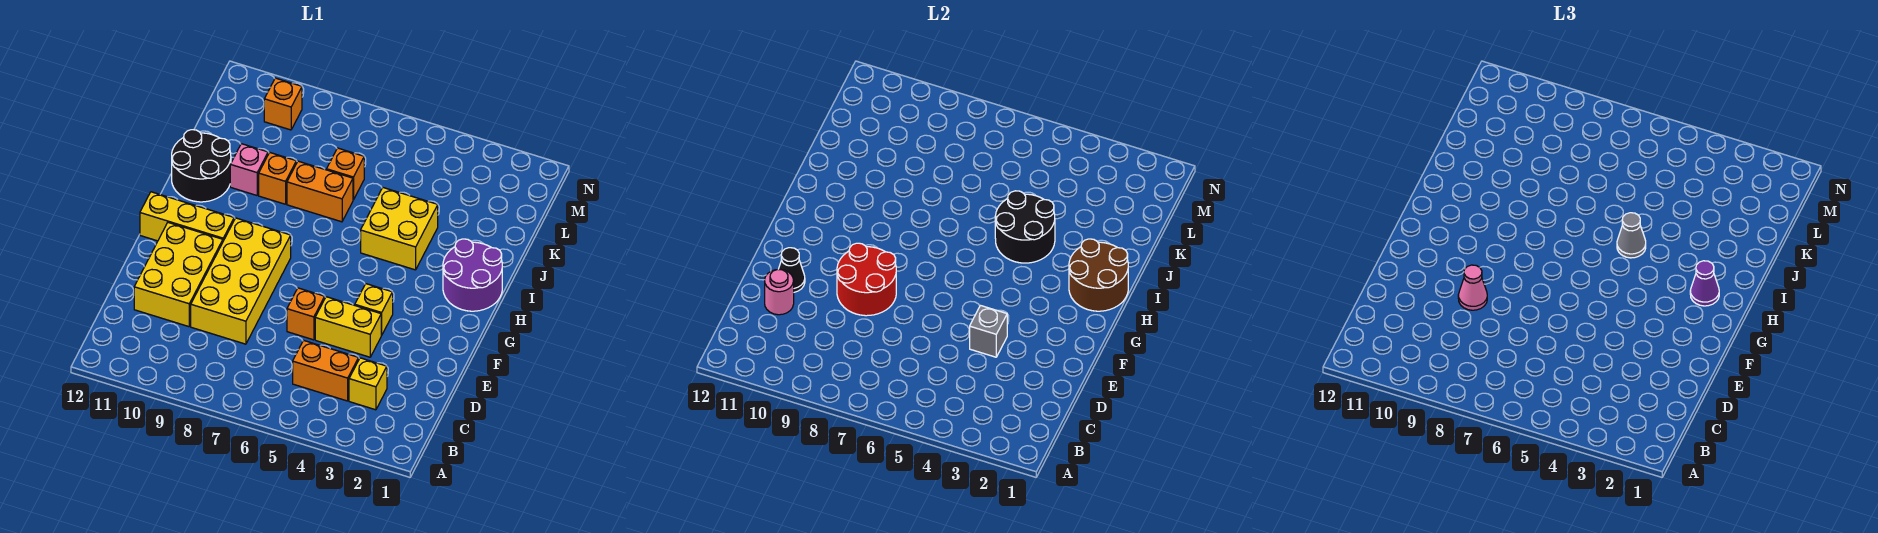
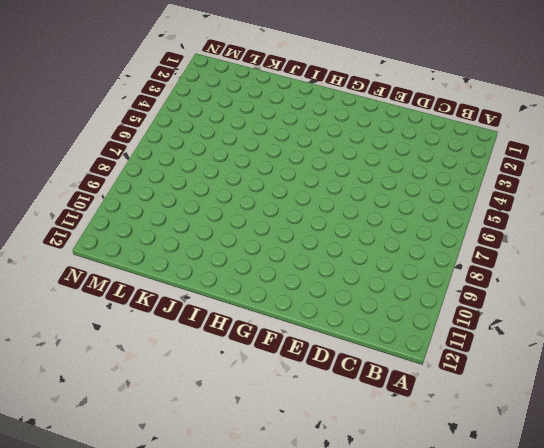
none -> yellow 1x1 brick [349,358,387,410]
none -> orange 1x2 brick [293,340,359,401]
none -> yellow 2x4 brick [191,218,291,344]

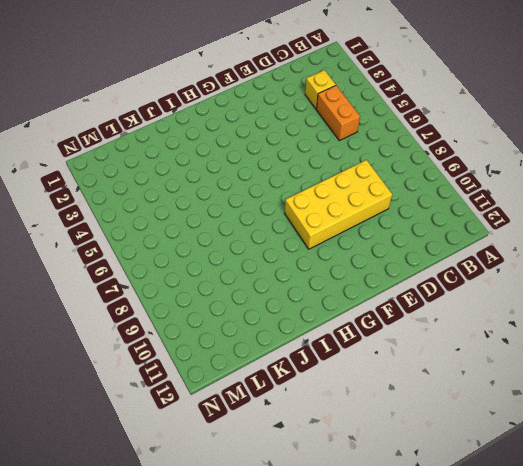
none -> yellow 2x3 brick [134,223,223,327]
none -> yellow 1x2 brick [315,297,381,357]
none -> orange 1x1 brick [287,288,325,340]

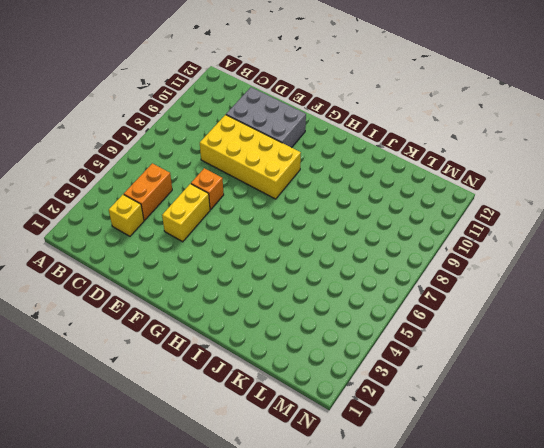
grey 2x3 brick [226,87,306,148] -> yellow 2x3 brick [134,223,223,327]
none -> yellow 1x1 brick [355,284,393,335]
none -> yellow 1x3 brick [140,192,234,241]
none -> purple 2x2 round brick [443,239,502,311]

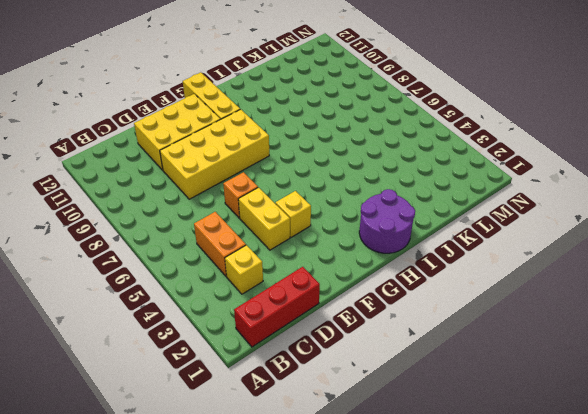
red 1x3 brick [234,267,320,347] -> none
none -> yellow 2x2 brick [361,188,438,270]
none -> black 2x2 round brick [172,130,231,202]
none -> orange 1x2 brick [287,161,353,222]

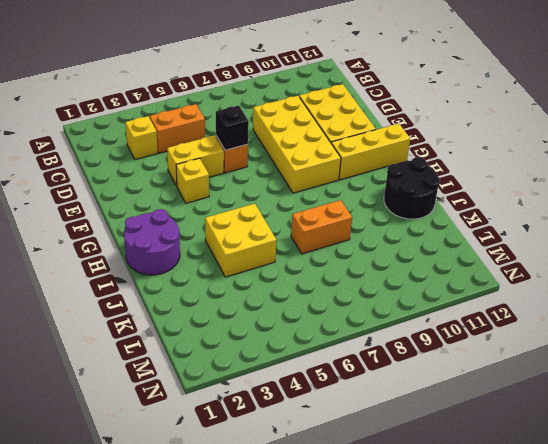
black 1x1 brick [216,105,249,150] -> none
none -> orange 1x1 brick [259,153,296,204]
none -> pink 1x1 brick [230,144,268,195]
none -> orange 1x1 brick [327,148,364,200]

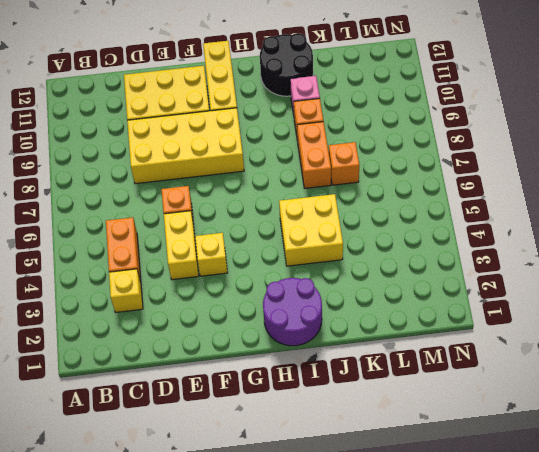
none -> orange 1x1 brick [264,78,302,130]
none -> pink 1x1 round brick [765,269,794,315]
none -> grey 1x1 brick [970,306,1007,357]

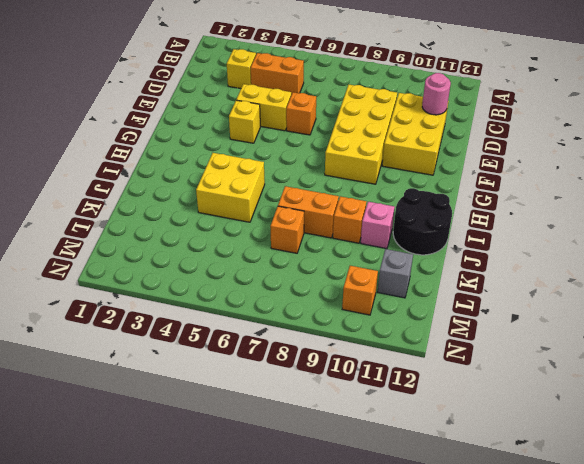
grey 1x1 brick [378,249,413,298] -> grey 1x1 brick moved to [970,306,1007,357]
none -> yellow 1x3 brick [140,192,234,241]
none -> purple 2x2 round brick [443,239,502,311]
none -> red 2x2 round brick [837,243,896,316]

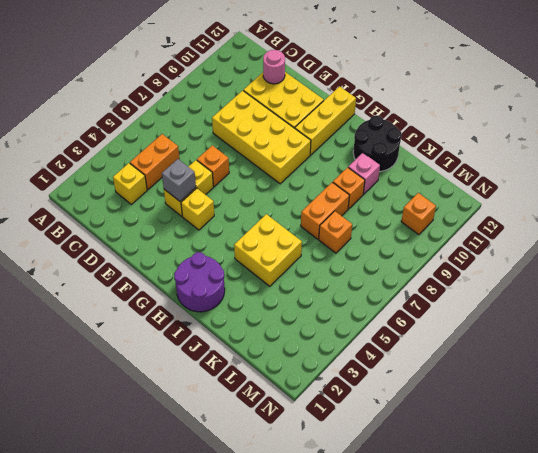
none -> red 2x2 round brick [837,243,896,316]
none -> black 1x1 cone [779,248,805,292]
none -> brown 2x2 round brick [1069,239,1128,311]

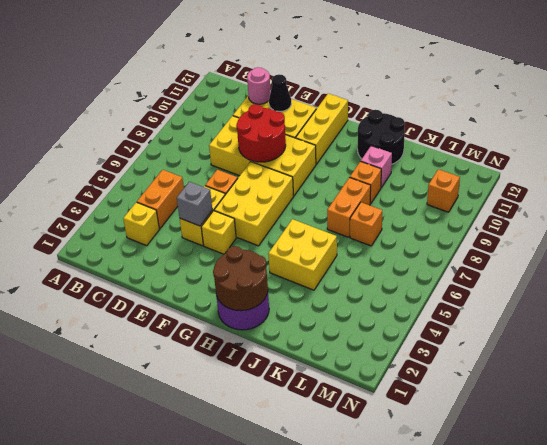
yellow 2x3 brick [214,162,294,246] -> none
none -> black 2x2 round brick [995,191,1055,263]
none -> pink 1x1 cone [1458,265,1487,310]
none -> purple 1x1 cone [1690,261,1719,306]

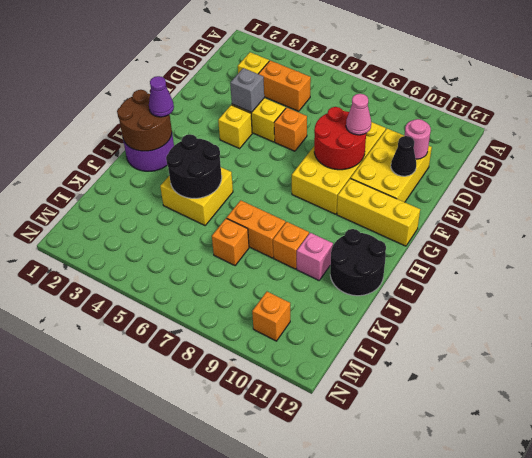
none -> grey 1x1 cone [1617,213,1646,258]

